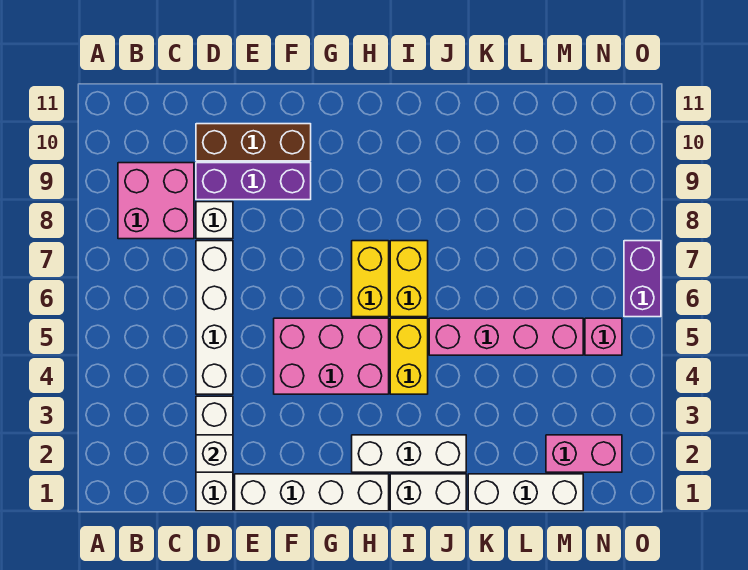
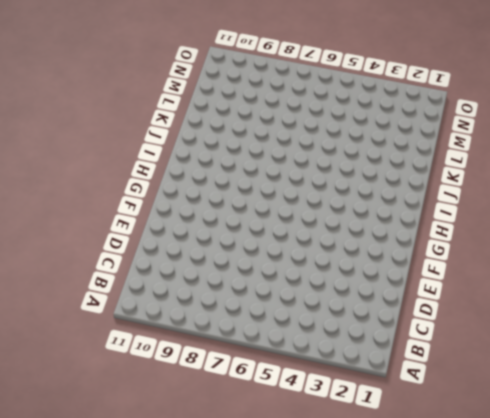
none -> pink 2x2 brick [118,163,194,239]
none -> white 1x3 brick [196,396,233,511]
none -> white 1x4 brick [196,241,233,394]

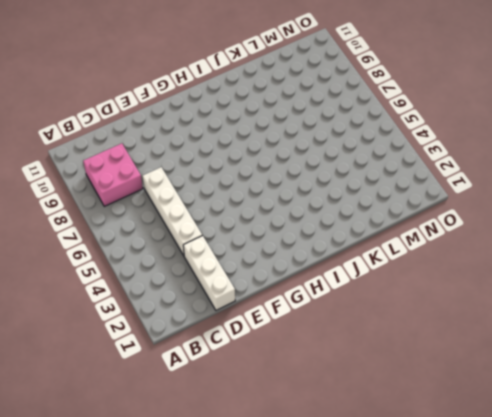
none -> white 1x1 brick [196,202,233,239]
none -> purple 1x3 brick [196,163,311,200]
none -> brown 1x3 brick [196,124,311,161]

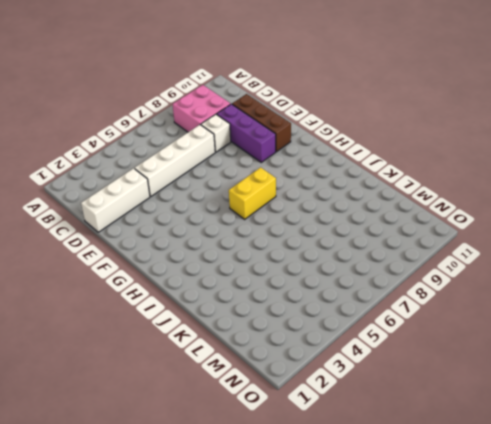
none -> white 1x4 brick [235,474,389,511]
none -> pink 2x3 brick [274,318,389,394]
none -> white 1x3 brick [352,435,466,472]

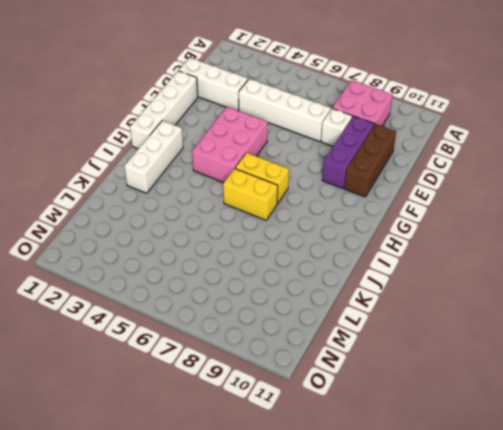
none -> white 1x2 brick [390,474,466,511]
none -> yellow 1x2 brick [390,318,428,394]
none -> pink 1x4 brick [429,318,583,355]

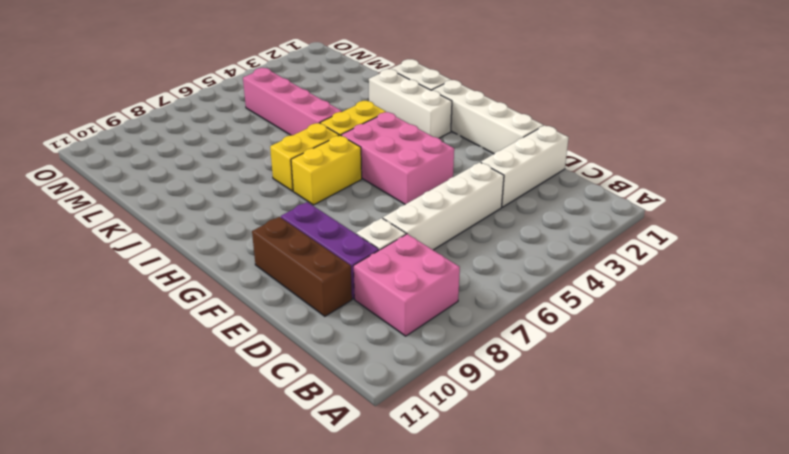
none -> white 1x3 brick [468,474,583,511]
none -> pink 1x2 brick [546,435,622,472]
none -> pink 1x1 brick [585,318,622,355]

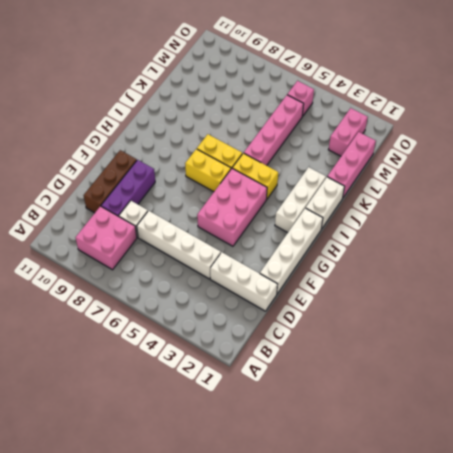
pink 1x3 brick [327,132,376,197] -> white 1x3 brick [468,474,583,511]
none -> purple 1x2 brick [624,241,661,317]
none -> white 1x1 brick [196,435,233,472]

